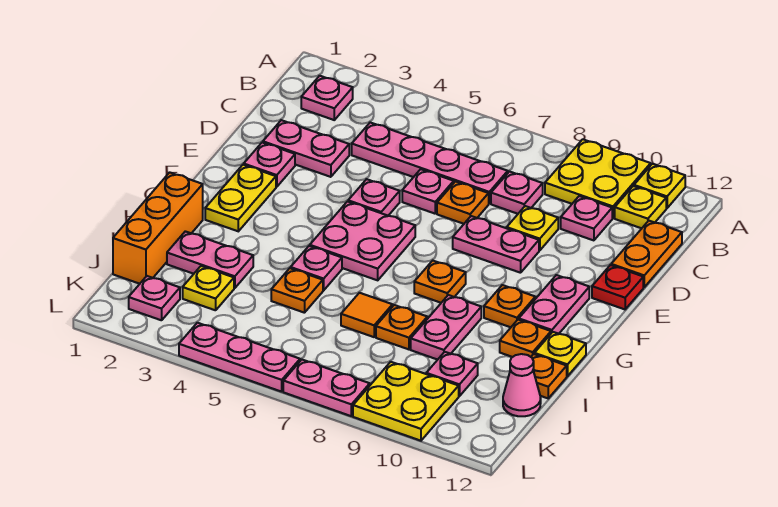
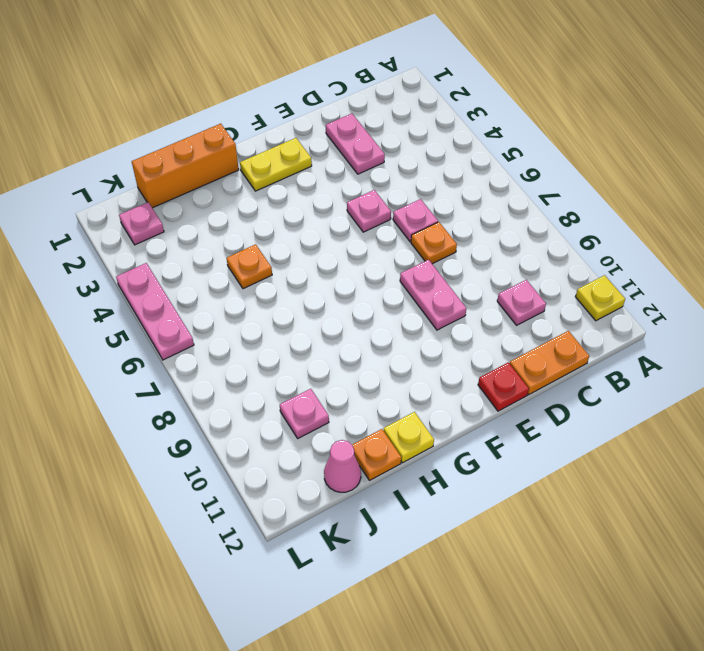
none -> yellow 2x2 plate [545,139,651,218]
none -> pink 1x1 plate [301,76,353,120]
none -> yellow 1x1 plate [615,186,666,228]
none -> pink 1x4 plate [352,122,508,203]

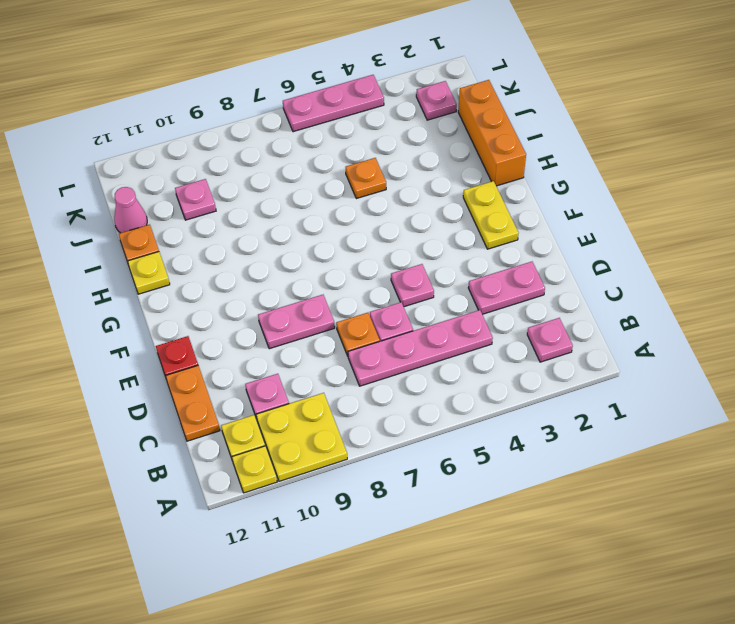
none -> pink 1x1 plate [491,172,543,214]
none -> yellow 1x1 plate [507,206,558,250]
none -> pink 1x1 plate [244,142,295,187]
none -> pink 2x2 plate [310,202,415,280]

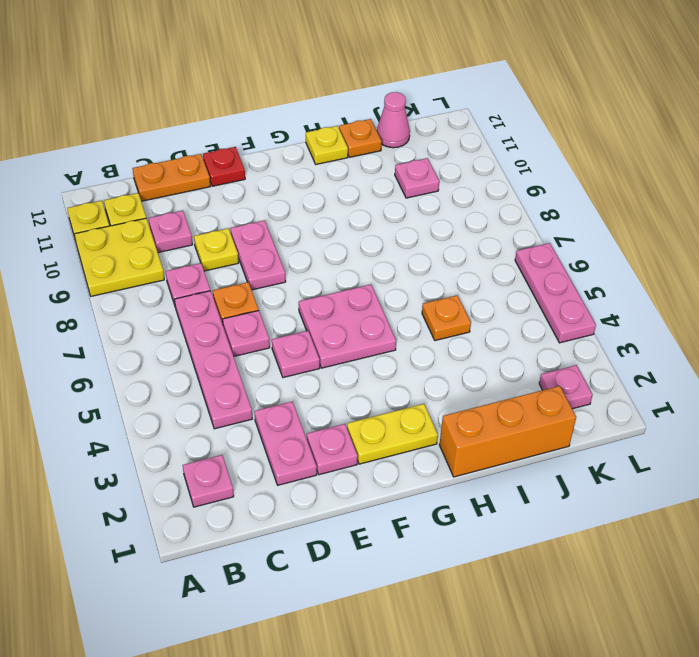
none -> pink 1x2 plate [519,275,589,334]
none -> orange 1x1 plate [414,261,466,303]
none -> orange 1x1 plate [484,285,535,327]
none -> pink 1x1 plate [291,246,342,290]

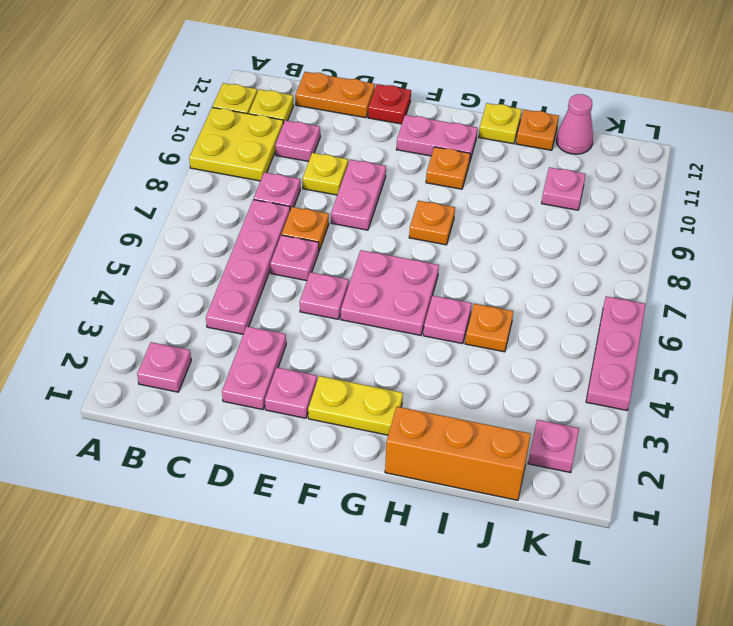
none -> pink 1x2 plate [411,295,481,360]
none -> orange 1x1 plate [500,320,551,357]
none -> pink 1x2 plate [167,231,253,288]
none -> orange 1x1 tile [341,293,393,337]

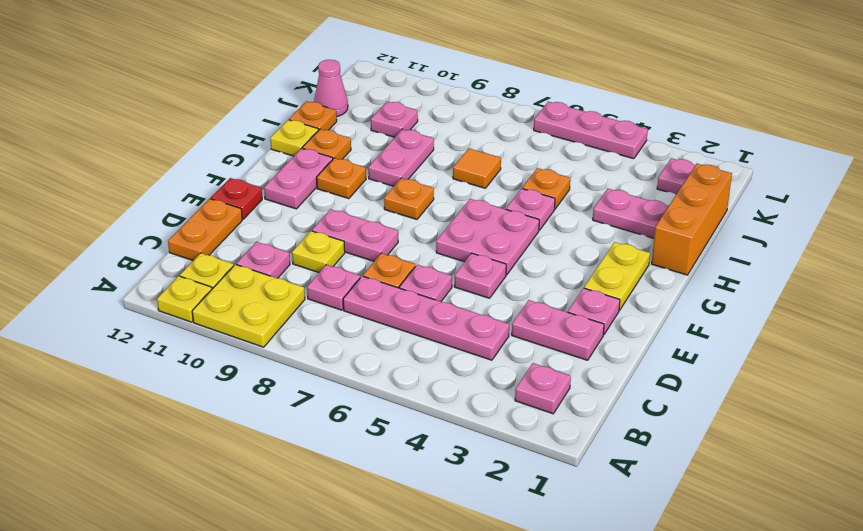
none -> orange 1x1 plate [376,305,427,349]
none -> yellow 1x1 plate [183,266,234,310]
none -> yellow 2x2 plate [353,362,459,441]
none -> pink 1x2 plate [283,360,370,416]

